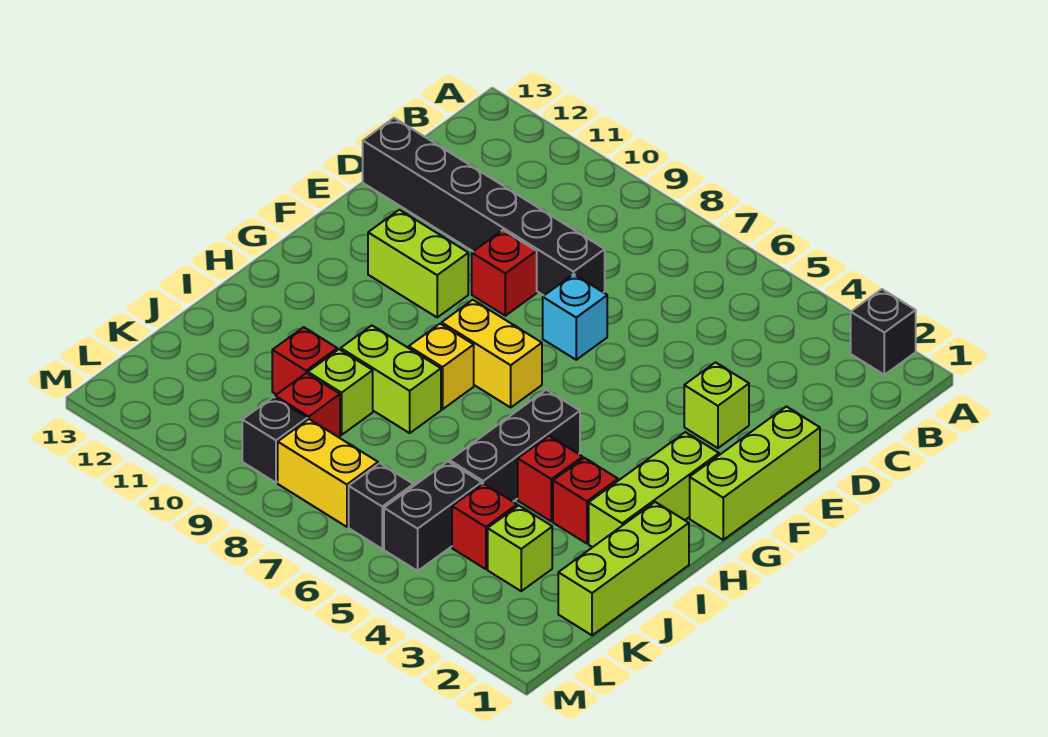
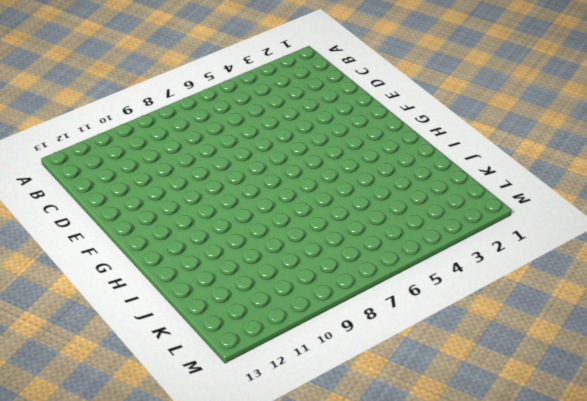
none -> black 1x1 brick [851,289,916,375]
none -> black 1x6 brick [363,118,605,295]
none -> lime 1x3 brick [690,407,820,540]

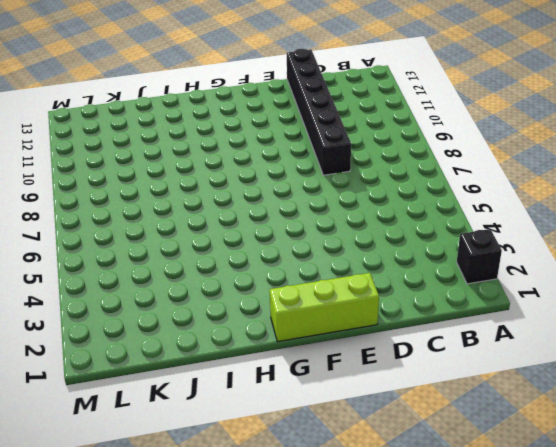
none -> lime 1x1 brick [684,362,749,448]
none -> cyan 1x1 brick [543,274,607,360]
none -> red 1x1 brick [472,230,537,316]

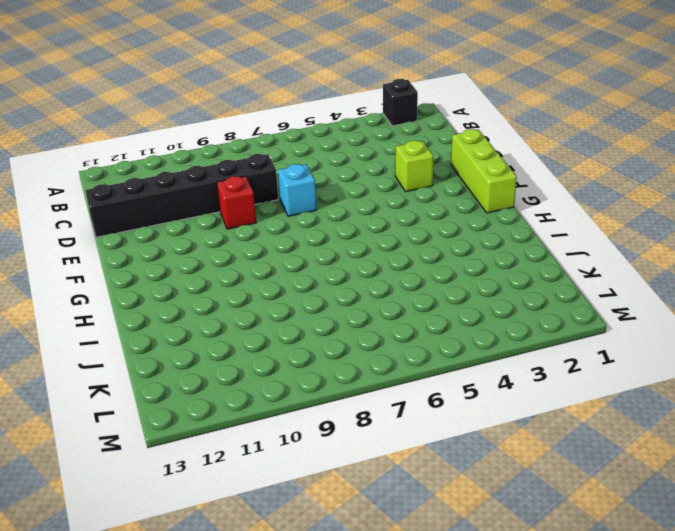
none -> lime 1x2 brick [368,210,468,317]
none -> lime 1x3 brick [589,432,719,547]
none -> yellow 1x2 brick [442,300,542,407]

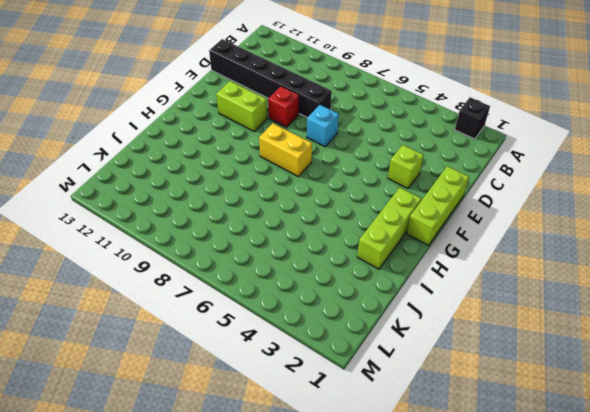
none -> black 1x3 brick [450,390,580,501]
none -> yellow 1x1 brick [409,324,474,409]
none -> lime 1x3 brick [558,502,689,635]

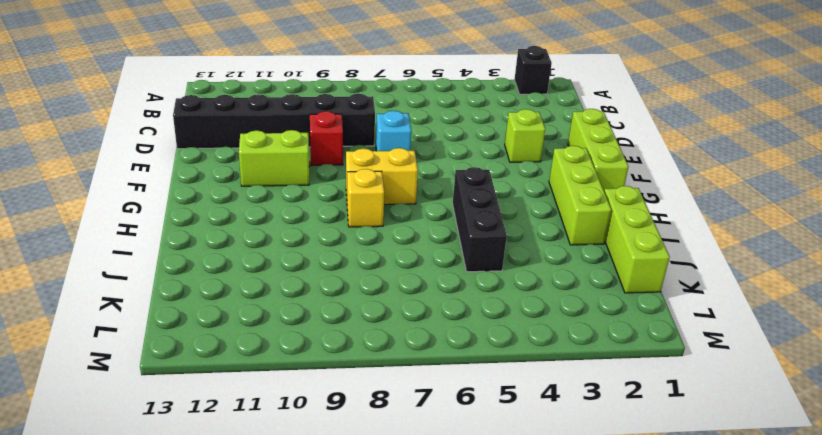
none -> red 1x1 brick [553,458,618,544]
none -> red 1x1 brick [518,436,583,521]
none -> lime 1x2 brick [341,325,441,433]

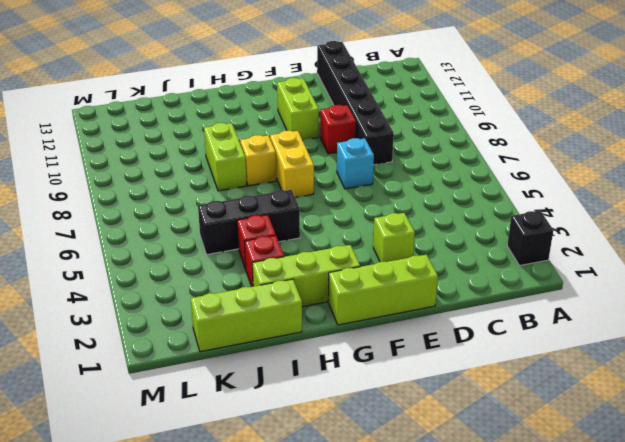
none -> lime 1x1 brick [308,349,373,435]
none -> red 1x1 brick [272,327,337,395]
none -> lime 1x1 brick [488,506,552,591]

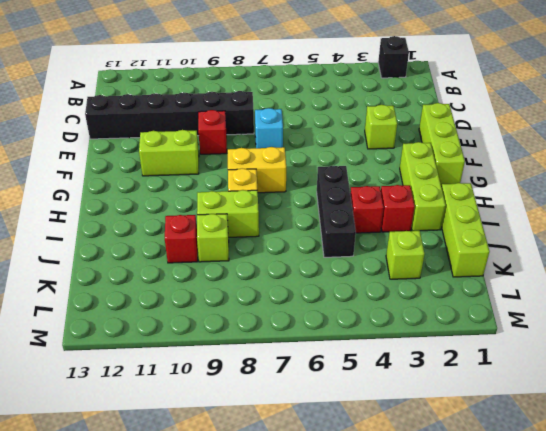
none -> red 1x1 brick [452,483,517,569]
none -> black 1x2 brick [384,462,482,571]
none -> red 1x1 brick [275,373,340,437]

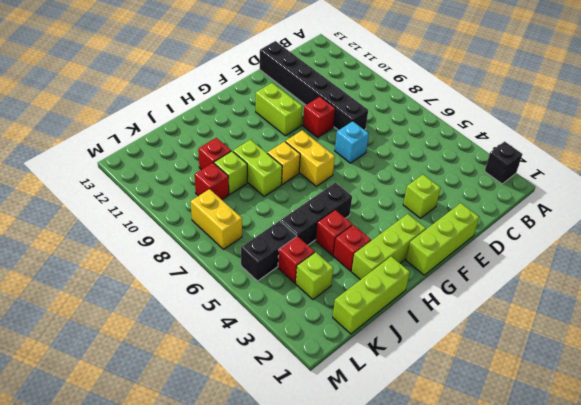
none -> black 1x1 brick [349,463,413,549]
none -> black 1x1 brick [242,397,307,483]

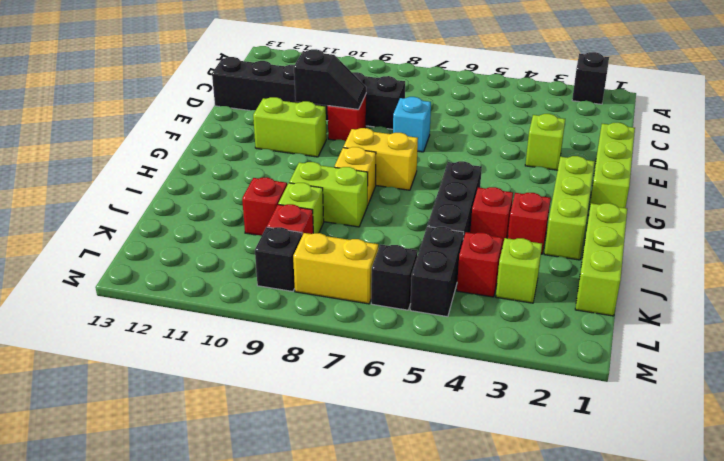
black 1x2 slope [294,49,366,109] -> none

